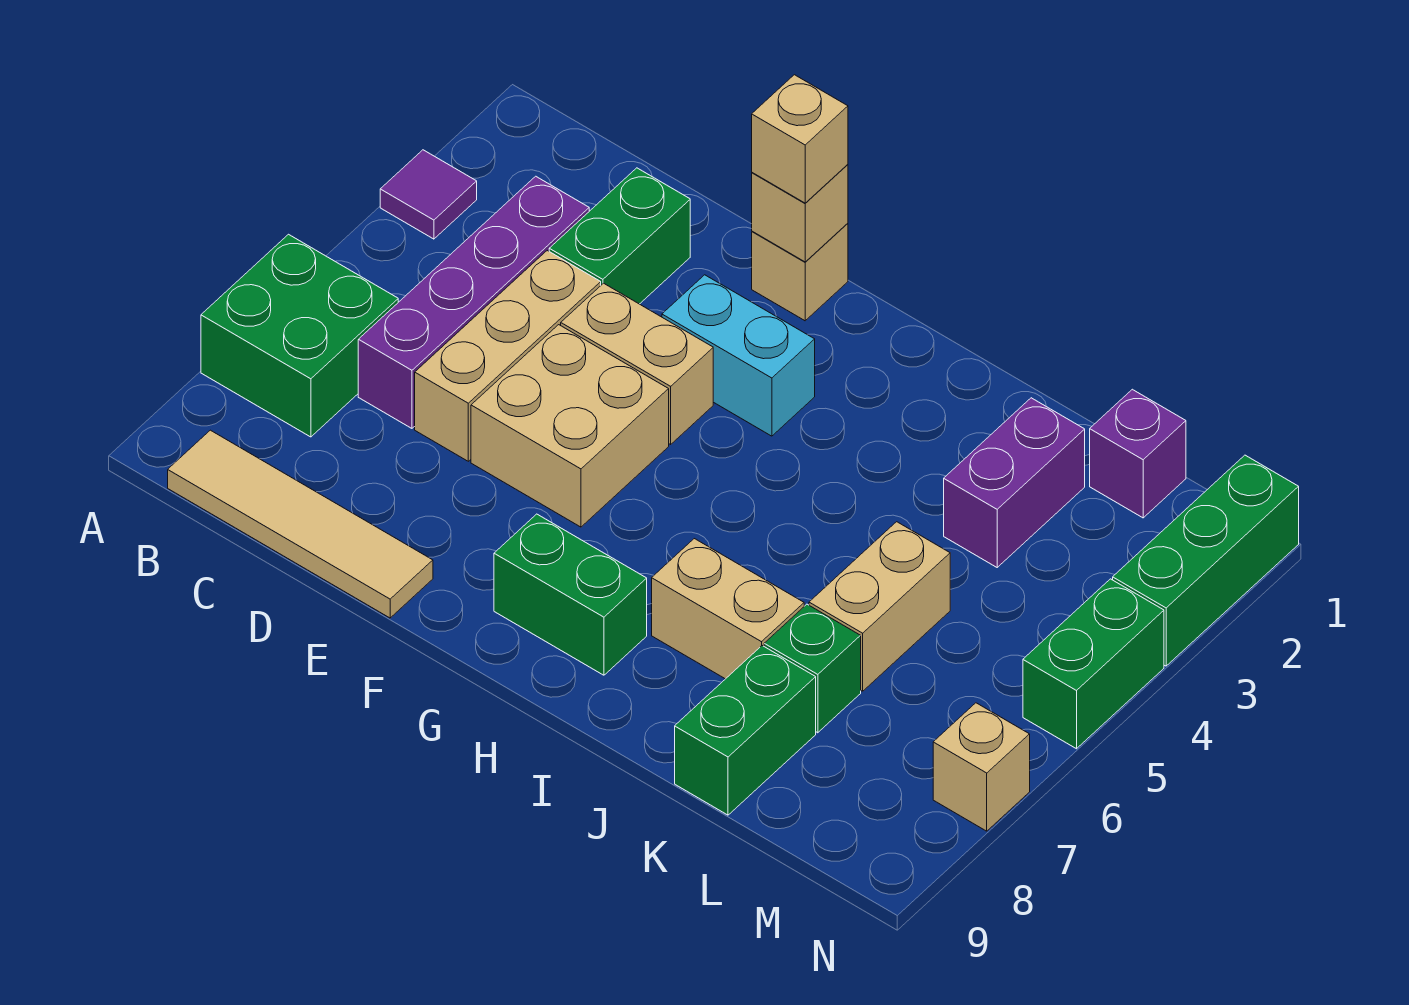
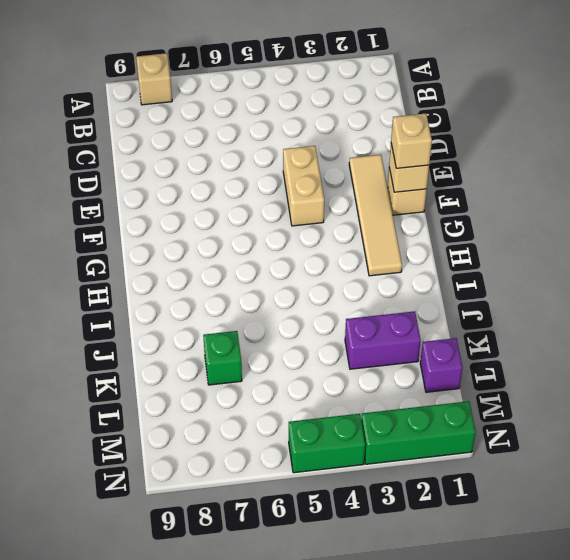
tan 1x1 brick [136,53,172,105] -> tan 1x1 brick moved to [933,703,1030,831]
tan 1x4 tile [349,155,402,276] -> tan 1x4 tile moved to [168,430,433,618]
none -> purple 1x1 tile [380,150,477,239]
none -> green 2x2 brick [201,234,398,437]
none -> purple 1x4 brick [358,176,589,428]

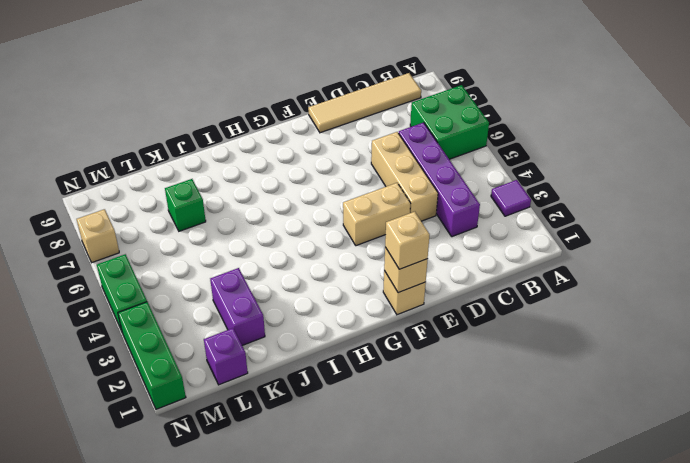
none -> green 1x2 brick [549,168,690,304]
none -> tan 2x2 brick [471,325,669,527]
none -> cyan 1x2 brick [662,275,815,436]

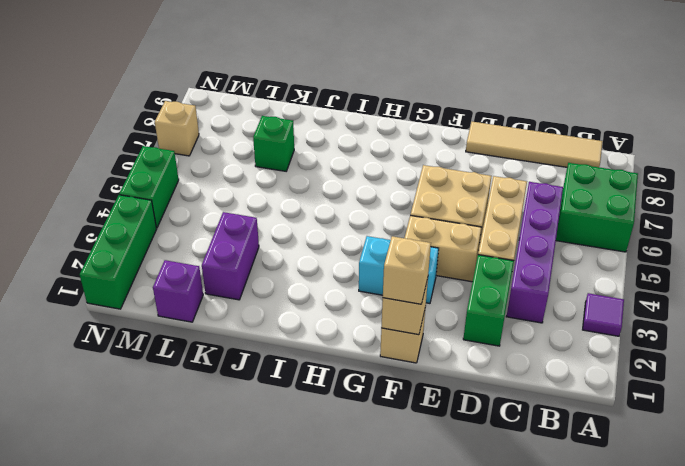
none -> green 1x2 brick [494,514,647,675]
none -> tan 1x2 brick [652,539,804,679]
none -> tan 1x2 brick [809,522,950,691]

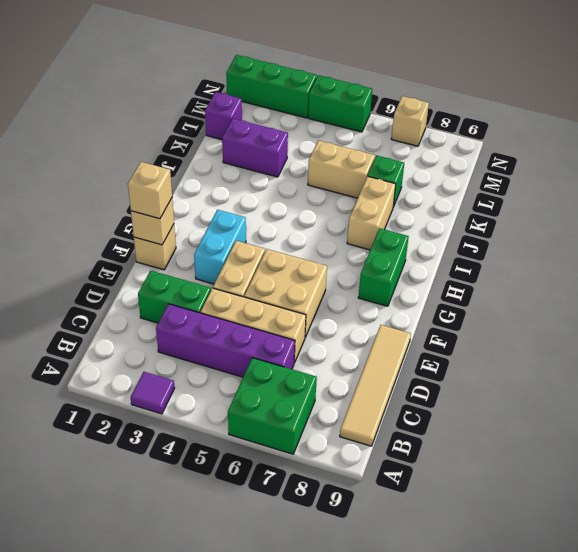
none -> green 1x2 brick [675,646,816,815]

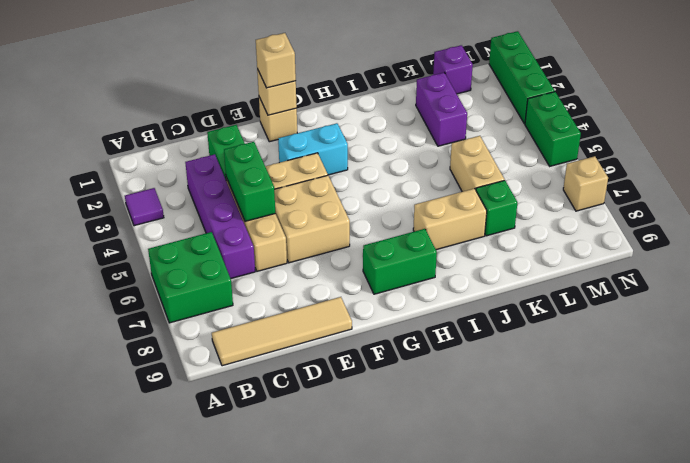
green 1x2 brick [224,142,275,221] -> green 1x2 brick moved to [675,646,816,815]

